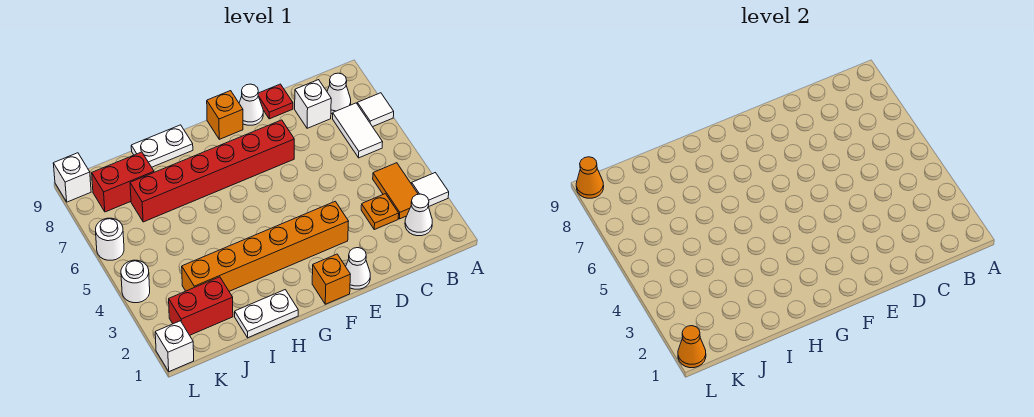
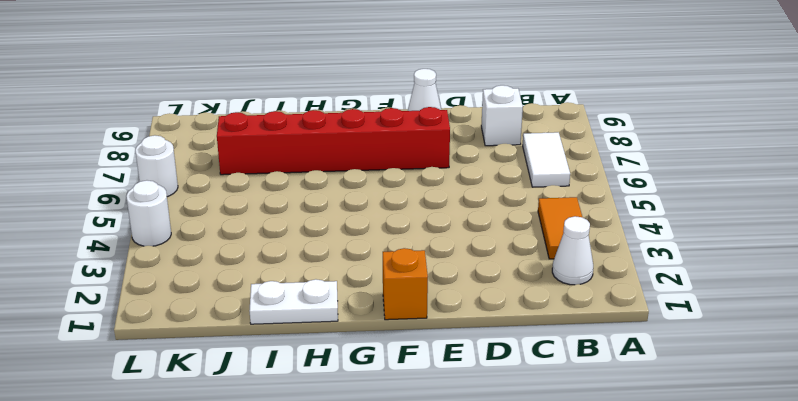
none -> white 1x1 tile [412,173,449,207]
none -> white 1x1 tile [357,93,394,127]
none -> white 1x1 cone [327,73,351,114]

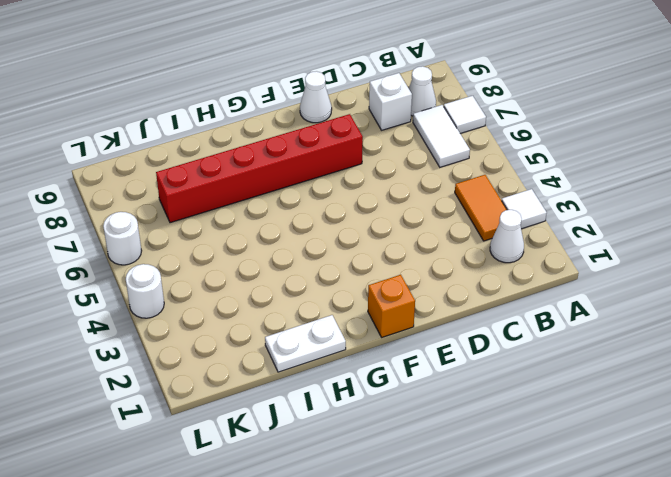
none -> orange 1x1 plate [361,194,399,230]
none -> red 1x1 plate [258,84,293,119]
none -> white 1x1 cone [346,248,370,289]

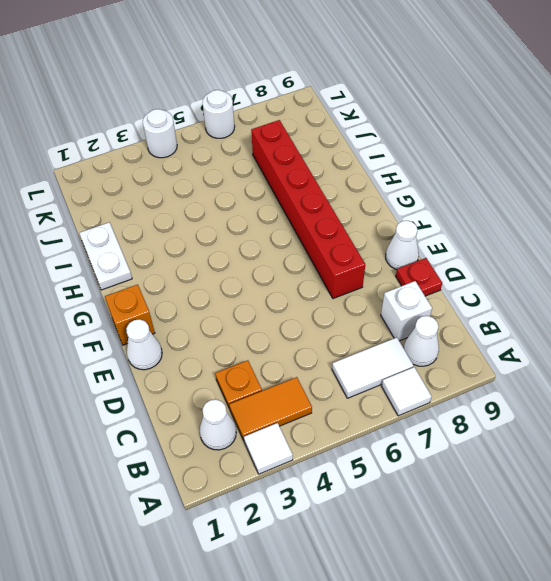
none -> orange 1x6 brick [182,201,349,291]
none -> orange 1x1 brick [207,91,243,139]
none -> white 1x2 plate [131,125,193,167]

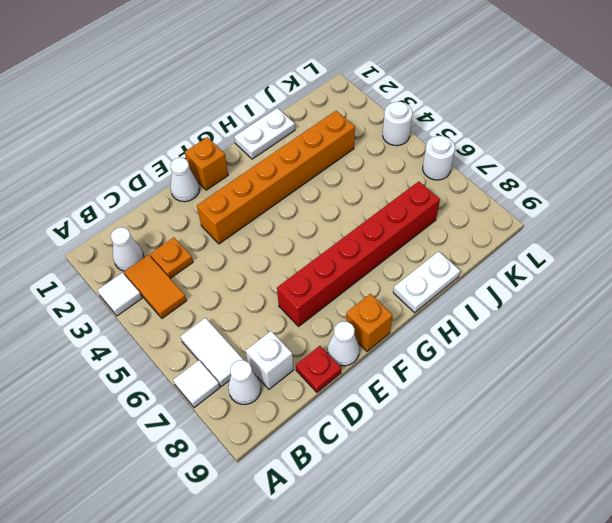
none -> red 1x2 brick [169,277,233,335]
none -> red 1x2 brick [92,152,154,212]
none -> white 1x1 brick [155,321,194,372]

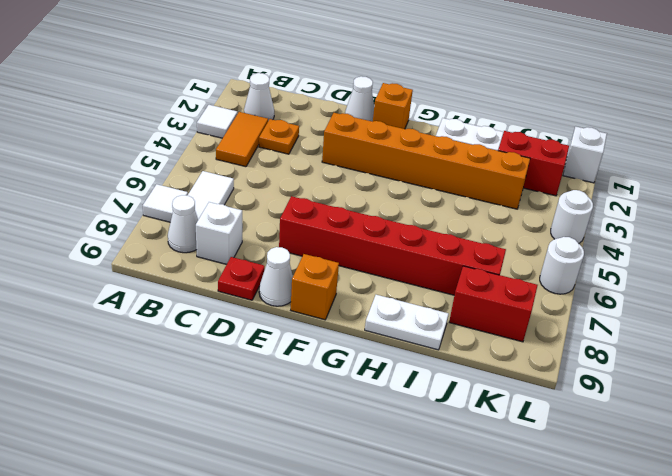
none -> white 1x1 brick [53,153,91,202]
none -> orange 1x1 cone [678,326,706,368]
none -> orange 1x1 cone [576,157,604,198]

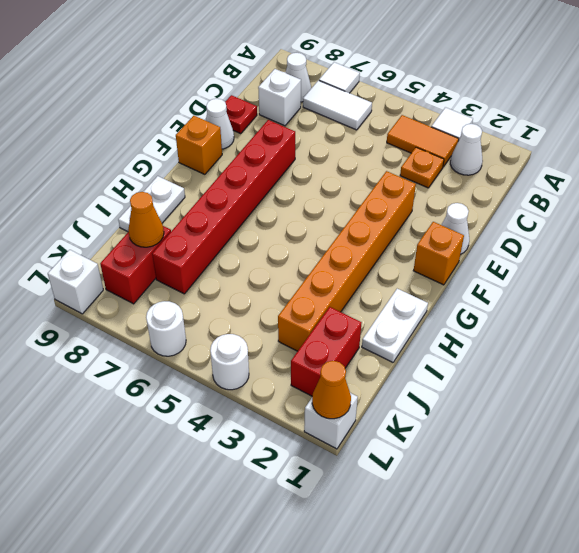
orange 1x1 cone [128,192,164,247] -> orange 1x1 cone moved to [576,157,604,198]

